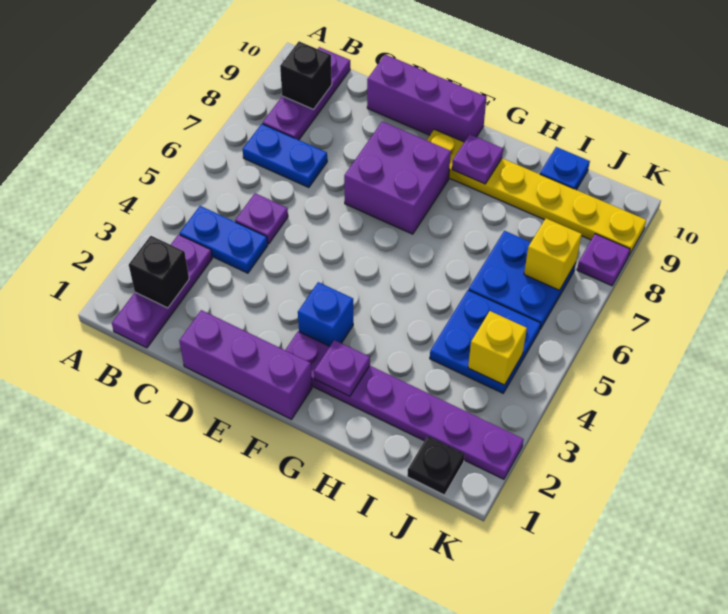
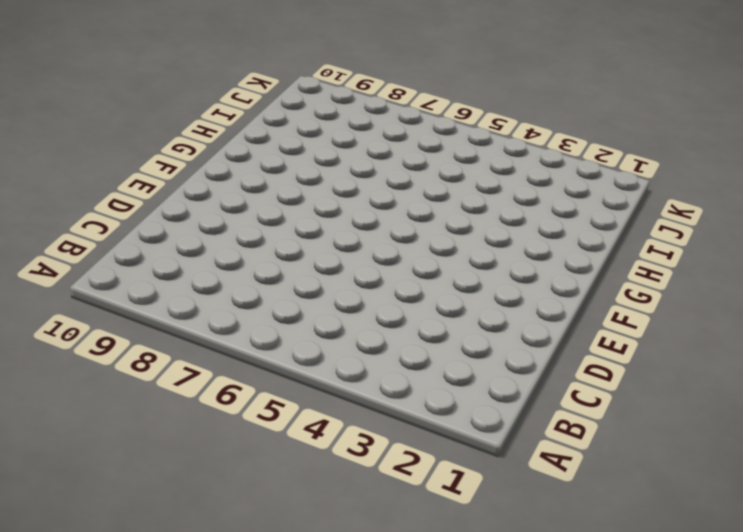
none -> purple 1x3 plate [112,235,212,348]
none -> blue 1x2 plate [180,206,268,273]
none -> blue 1x2 plate [243,124,327,188]

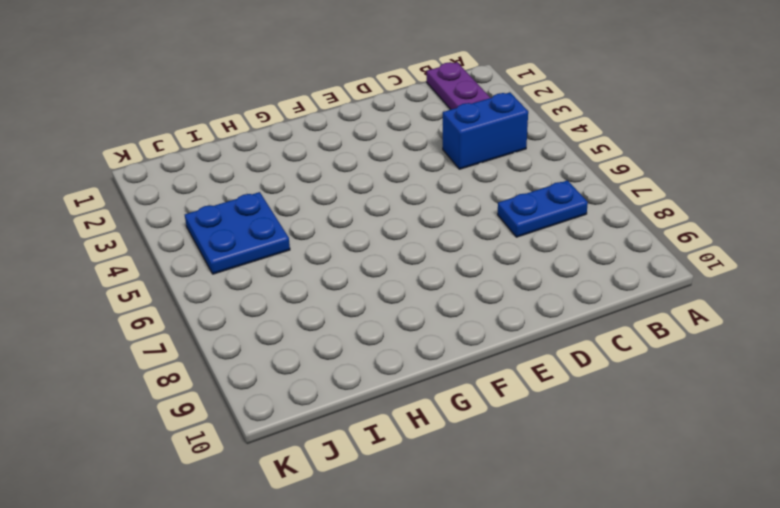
blue 1x2 brick [443,93,528,169] -> blue 1x2 plate [180,206,268,273]
none -> purple 1x3 plate [263,47,350,140]
none -> purple 1x1 plate [235,193,288,244]
none -> purple 1x3 brick [179,310,312,419]

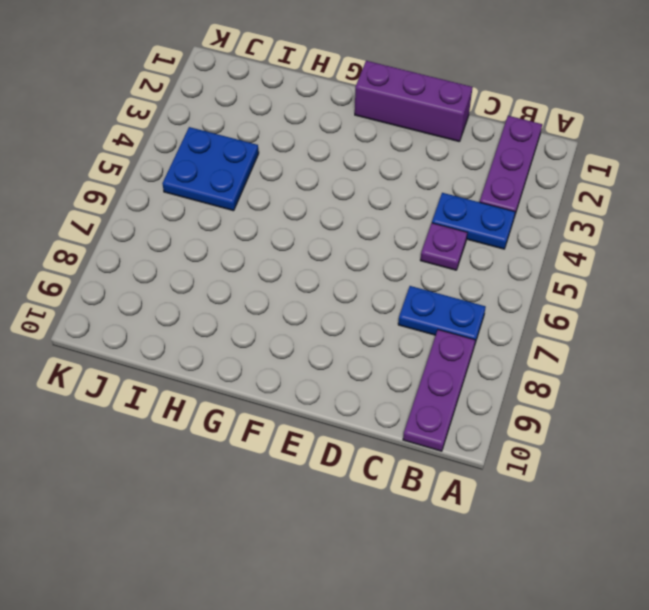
none -> purple 1x3 brick [367,55,487,142]
none -> purple 2x2 brick [344,122,451,234]
none -> purple 1x6 plate [285,332,524,479]

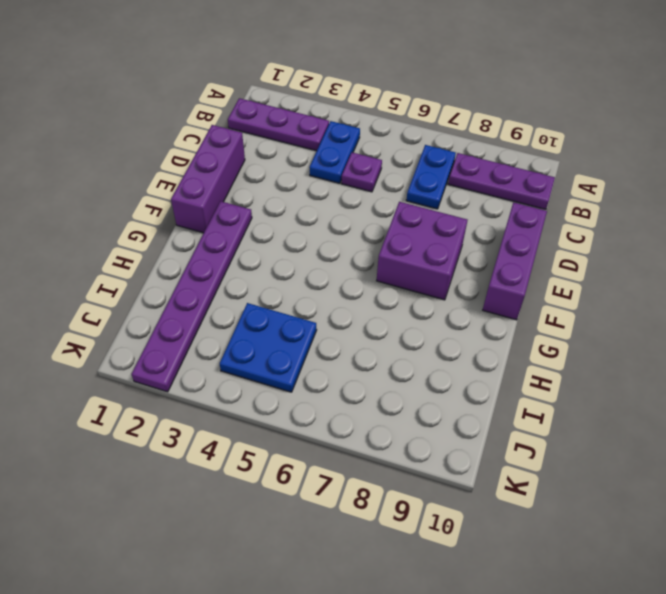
none -> blue 1x1 brick [298,282,353,346]
none -> yellow 1x6 plate [427,129,646,255]
none -> blue 2x2 plate [469,231,576,329]

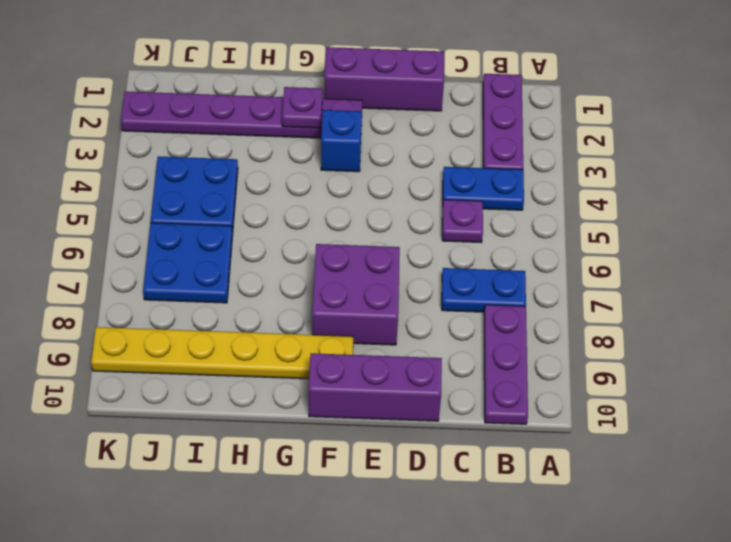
none -> blue 1x1 plate [540,147,590,190]
none -> black 1x1 plate [407,436,465,495]
none -> purple 1x1 plate [577,234,630,286]

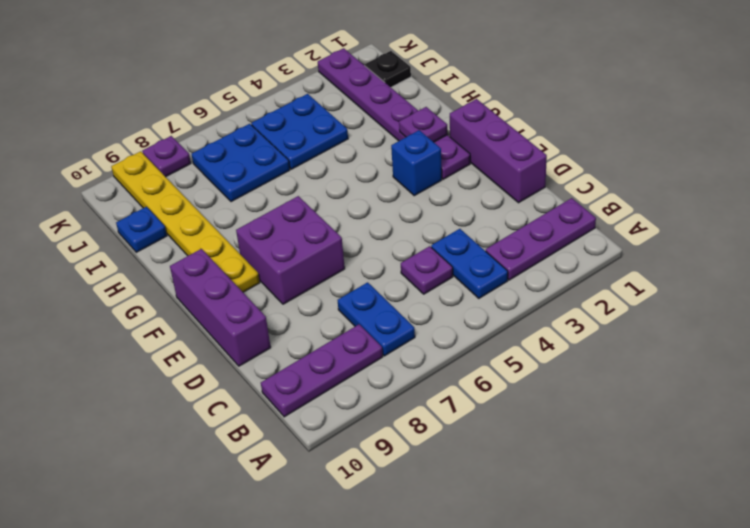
none -> black 1x1 brick [129,236,189,308]
none -> black 1x1 brick [280,42,332,109]
none -> purple 1x1 plate [452,135,503,184]

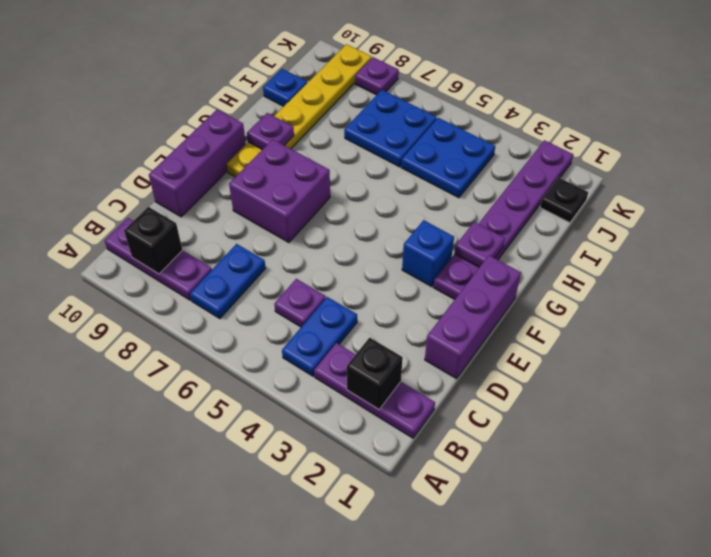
none -> yellow 1x1 brick [468,311,527,385]
none -> yellow 1x1 brick [524,219,582,290]

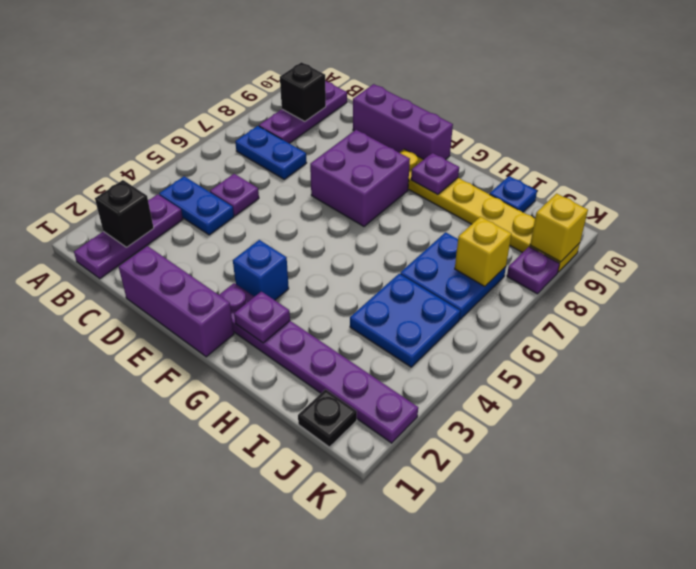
yellow 1x1 brick [530,194,588,262] -> yellow 1x1 brick moved to [468,311,527,385]

